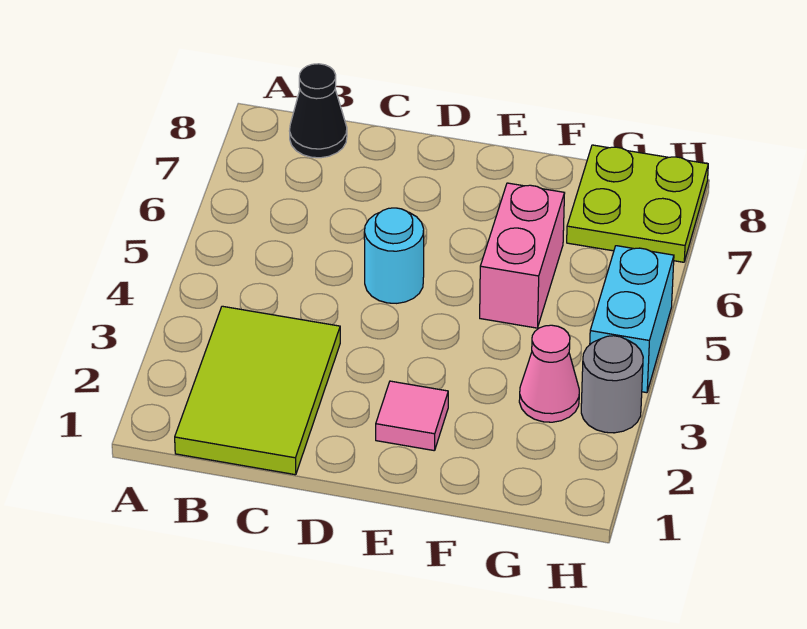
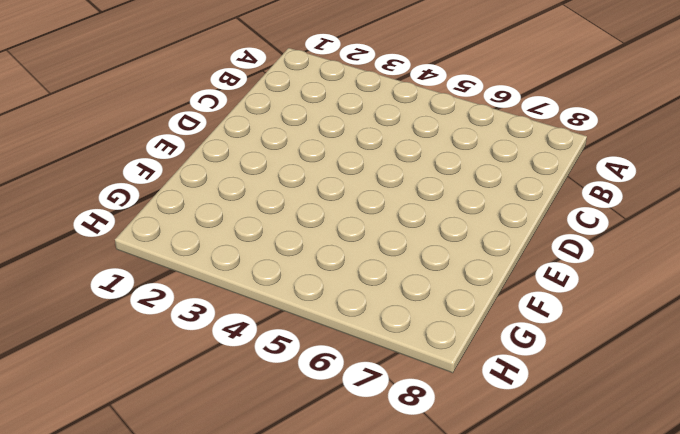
none -> lime 2x3 tile [175,306,340,475]
none -> black 1x1 cone [290,64,347,158]

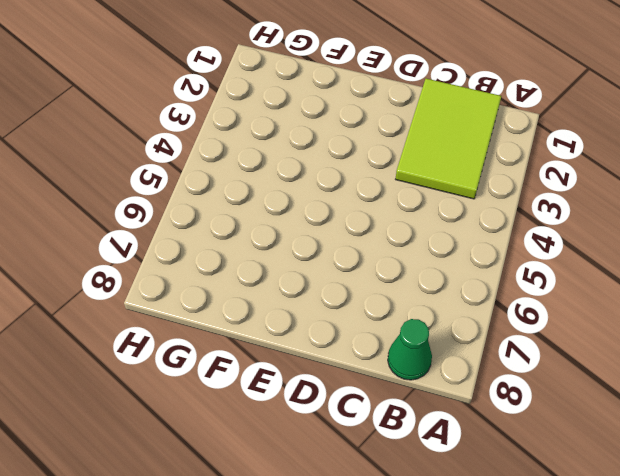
green 1x1 cone [388,319,432,380] -> black 1x1 cone [290,64,347,158]
none -> cyan 1x1 round brick [364,208,424,303]
none -> pink 1x1 tile [376,381,448,451]

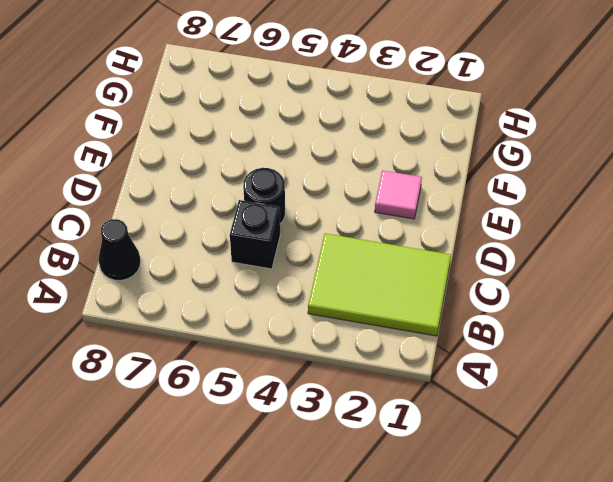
black 1x1 brick [230,200,280,269] -> none
black 1x1 round brick [243,168,285,224] -> cyan 1x1 round brick [364,208,424,303]
none -> pink 1x2 brick [480,183,565,328]
none -> pink 1x1 cone [519,325,579,422]

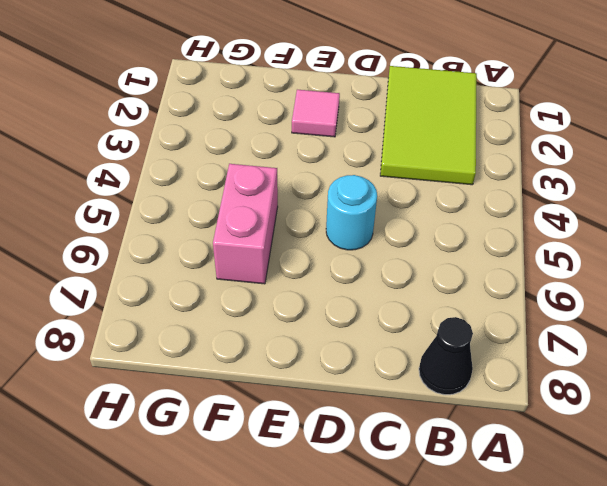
none -> pink 1x1 cone [519,325,579,422]
none -> lime 2x2 plate [567,145,708,262]

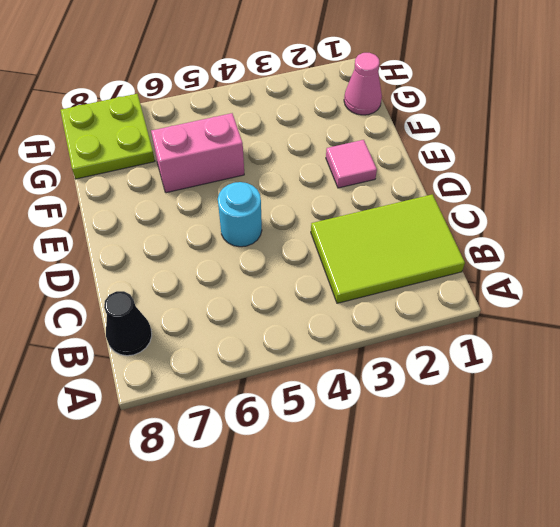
pink 1x1 cone [344,53,382,115] -> pink 1x1 cone moved to [519,325,579,422]
none -> grey 1x1 round brick [581,336,643,433]
none -> cyan 1x2 brick [590,246,674,393]

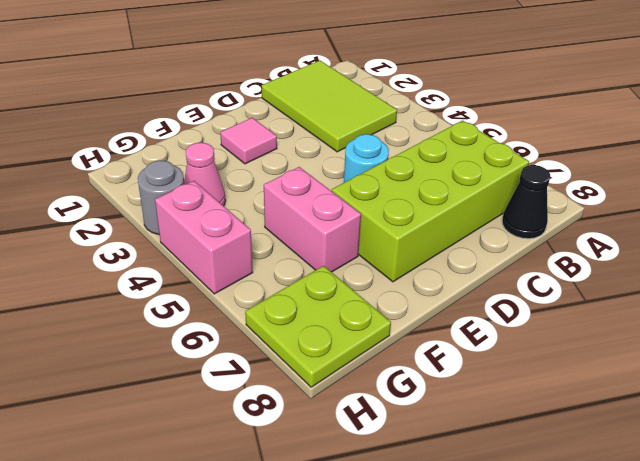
lime 2x4 brick [332,121,529,282] -> none
pink 1x2 brick [155,181,253,294] -> cyan 1x2 brick [590,246,674,393]

